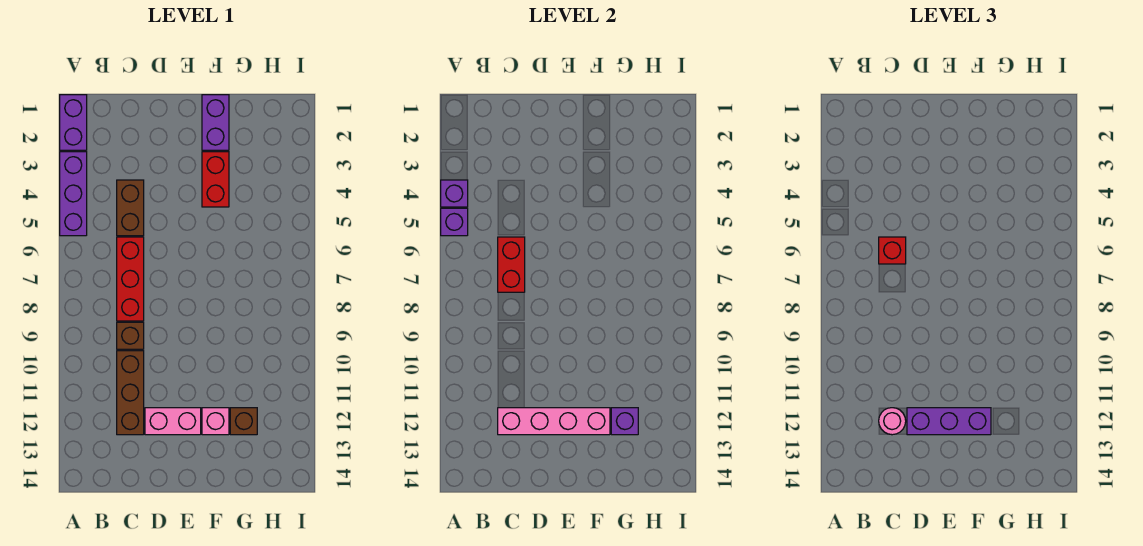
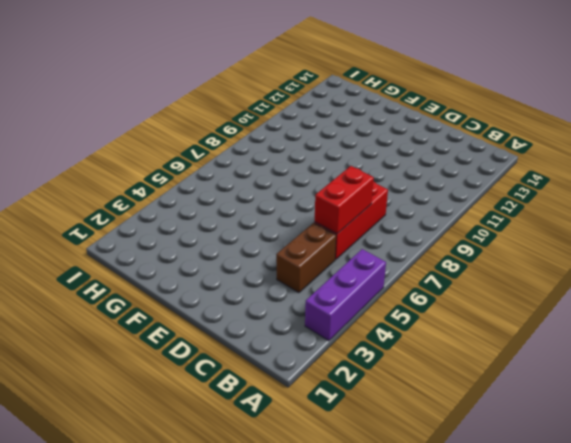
none -> purple 1x2 brick [60,95,87,150]
none -> brown 1x1 brick [117,322,144,349]
none -> brown 1x3 brick [117,351,144,435]

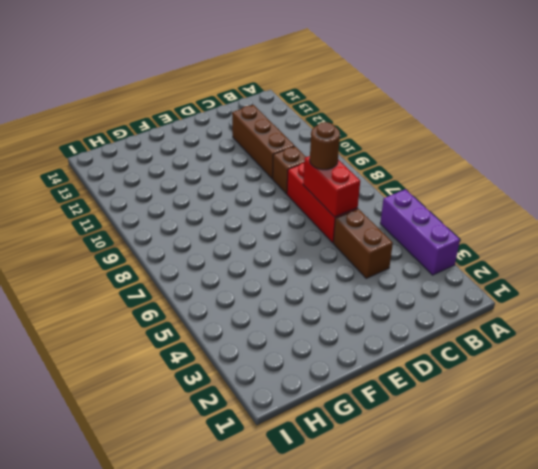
brown 1x1 round brick [310,122,340,170] -> none
none -> purple 1x2 brick [60,95,87,150]
none -> pink 1x2 brick [145,408,201,435]
none -> purple 1x2 brick [202,95,229,150]

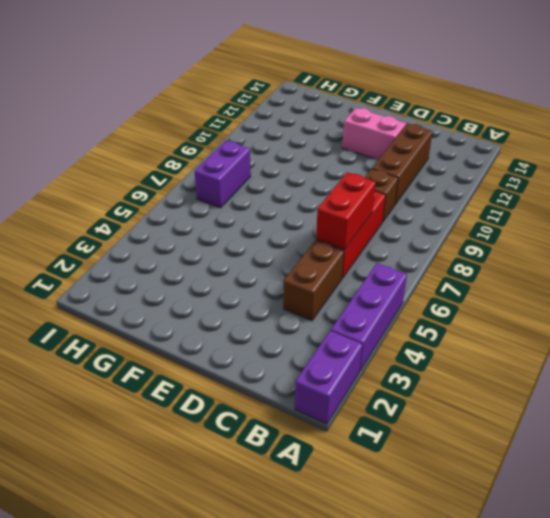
purple 1x2 brick [195,141,251,208] -> purple 1x2 brick moved to [202,95,229,150]
none -> red 1x2 brick [202,152,229,207]
none -> pink 1x1 brick [202,408,229,435]
none -> brown 1x1 brick [230,408,257,435]

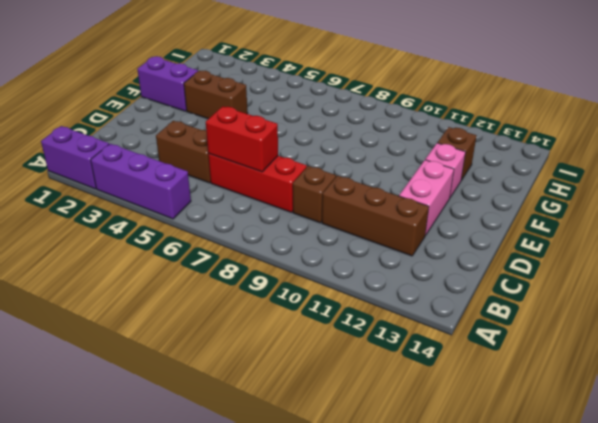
brown 1x2 brick [184,71,248,119] -> red 1x2 brick [202,152,229,207]
none -> purple 1x1 brick [441,180,468,207]
none -> purple 1x1 brick [441,208,468,236]
none -> pink 1x4 brick [498,408,610,435]

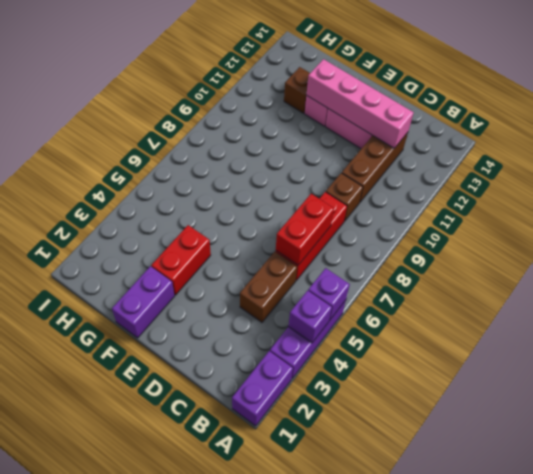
none -> purple 1x1 brick [611,408,638,435]
none -> red 1x1 brick [879,237,906,264]
none -> pink 1x1 round brick [879,408,906,435]

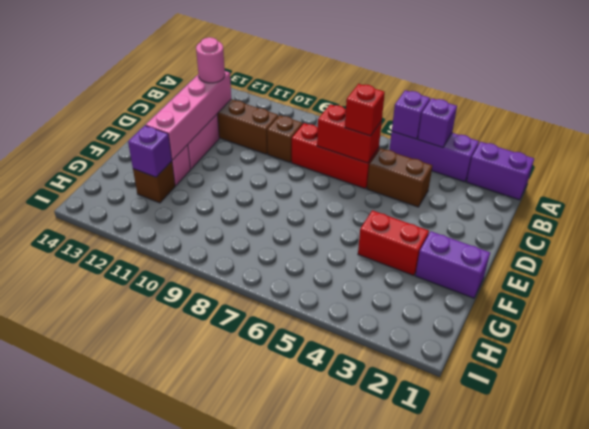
none -> purple 1x3 brick [907,408,991,435]

